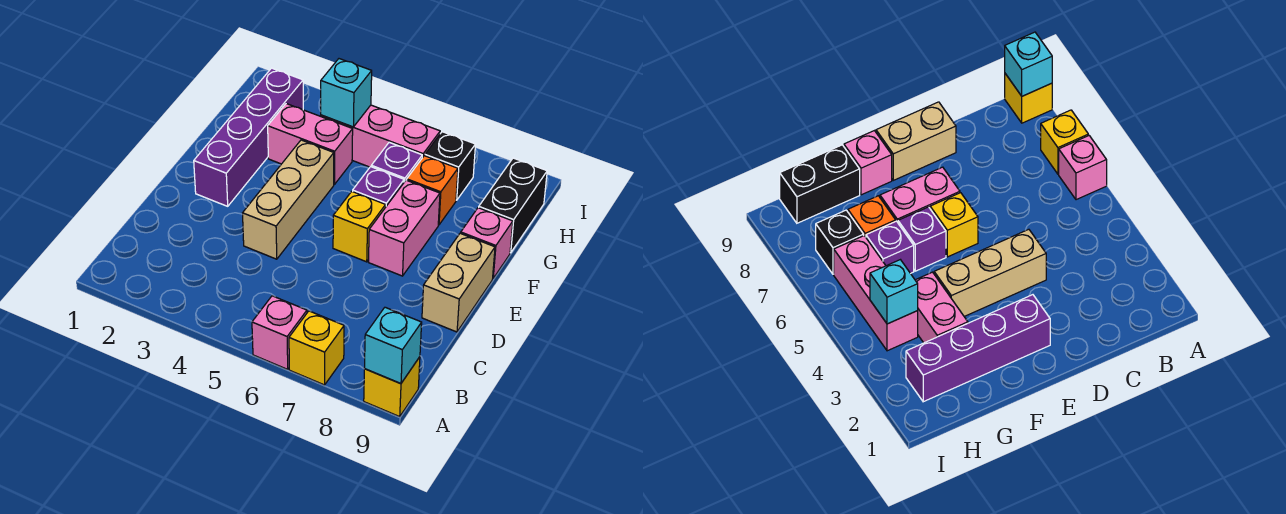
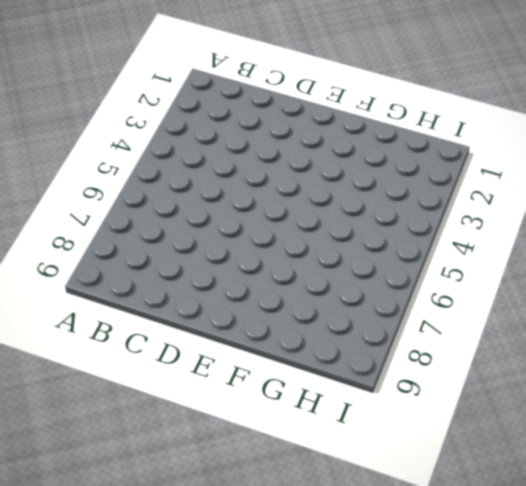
none -> pink 1x1 brick [252,296,307,369]
none -> yellow 1x1 brick [289,311,344,385]
none -> yellow 1x1 brick [364,357,420,417]

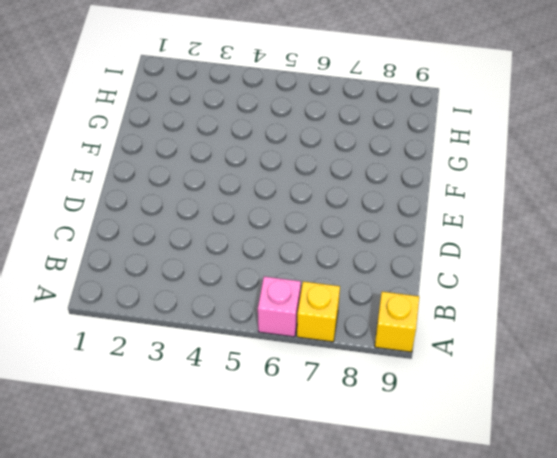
none -> tan 1x3 brick [243,140,334,259]
none -> tan 1x2 brick [422,233,495,332]
none -> purple 1x4 brick [194,68,303,206]

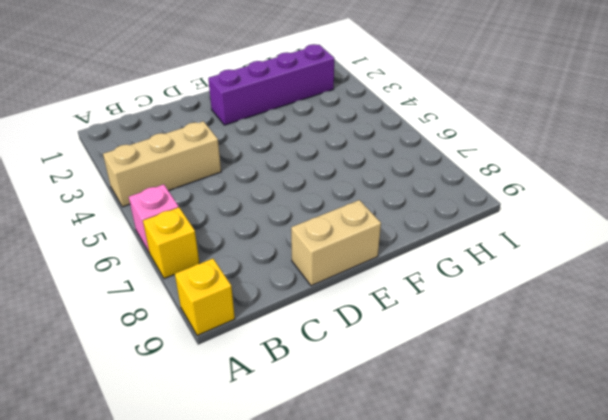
tan 1x3 brick [103,121,221,207] -> tan 1x3 brick moved to [243,140,334,259]
none -> yellow 1x1 brick [333,191,386,262]
none -> pink 1x2 brick [369,180,440,276]
none -> purple 1x1 brick [353,167,404,206]

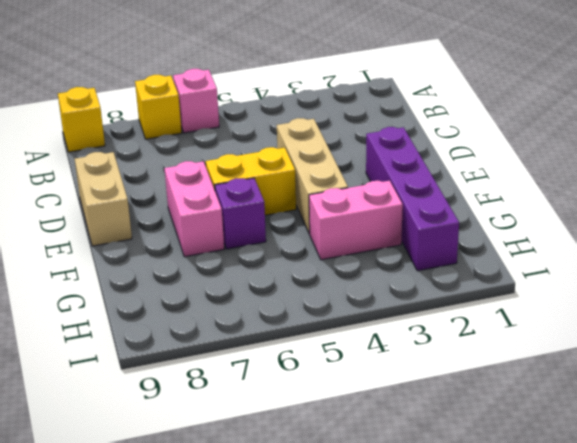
yellow 1x2 brick [206,147,296,215] -> yellow 1x1 brick [333,191,386,262]
none -> pink 1x1 brick [461,208,513,278]
none -> purple 1x1 brick [371,142,422,182]
none -> orange 1x1 brick [407,156,458,225]

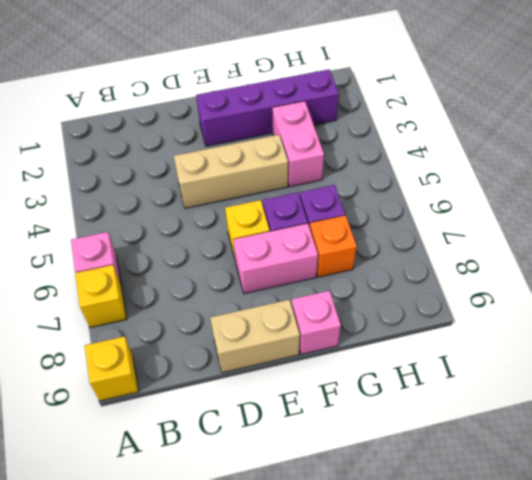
none -> black 1x2 brick [479,158,547,253]
none -> pink 1x3 brick [321,105,440,167]
none -> black 1x1 brick [425,132,475,200]

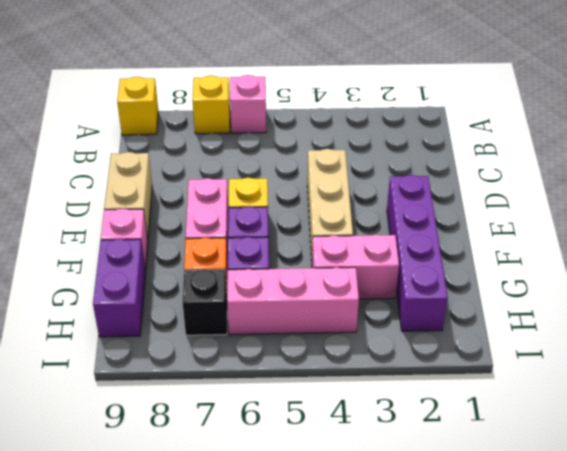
purple 1x2 brick [93,239,145,337] -> black 1x2 brick [479,158,547,253]
none -> cyan 1x1 brick [364,307,422,384]
none -> cyan 1x1 brick [321,59,372,127]

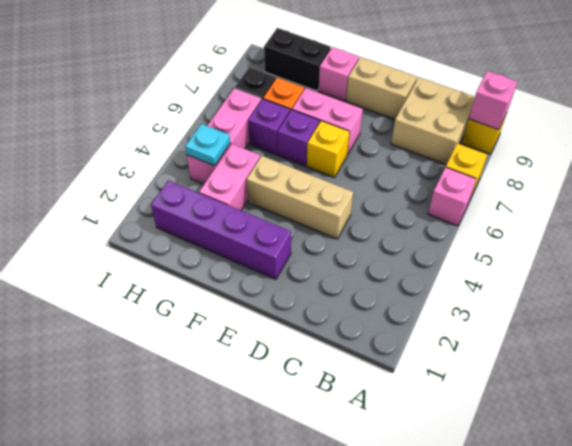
pink 1x1 brick [469,71,518,130] -> cyan 1x1 brick [364,307,422,384]
tan 2x2 brick [391,77,475,165] -> none
cyan 1x1 plate [185,124,230,166] -> cyan 1x1 brick [321,59,372,127]

